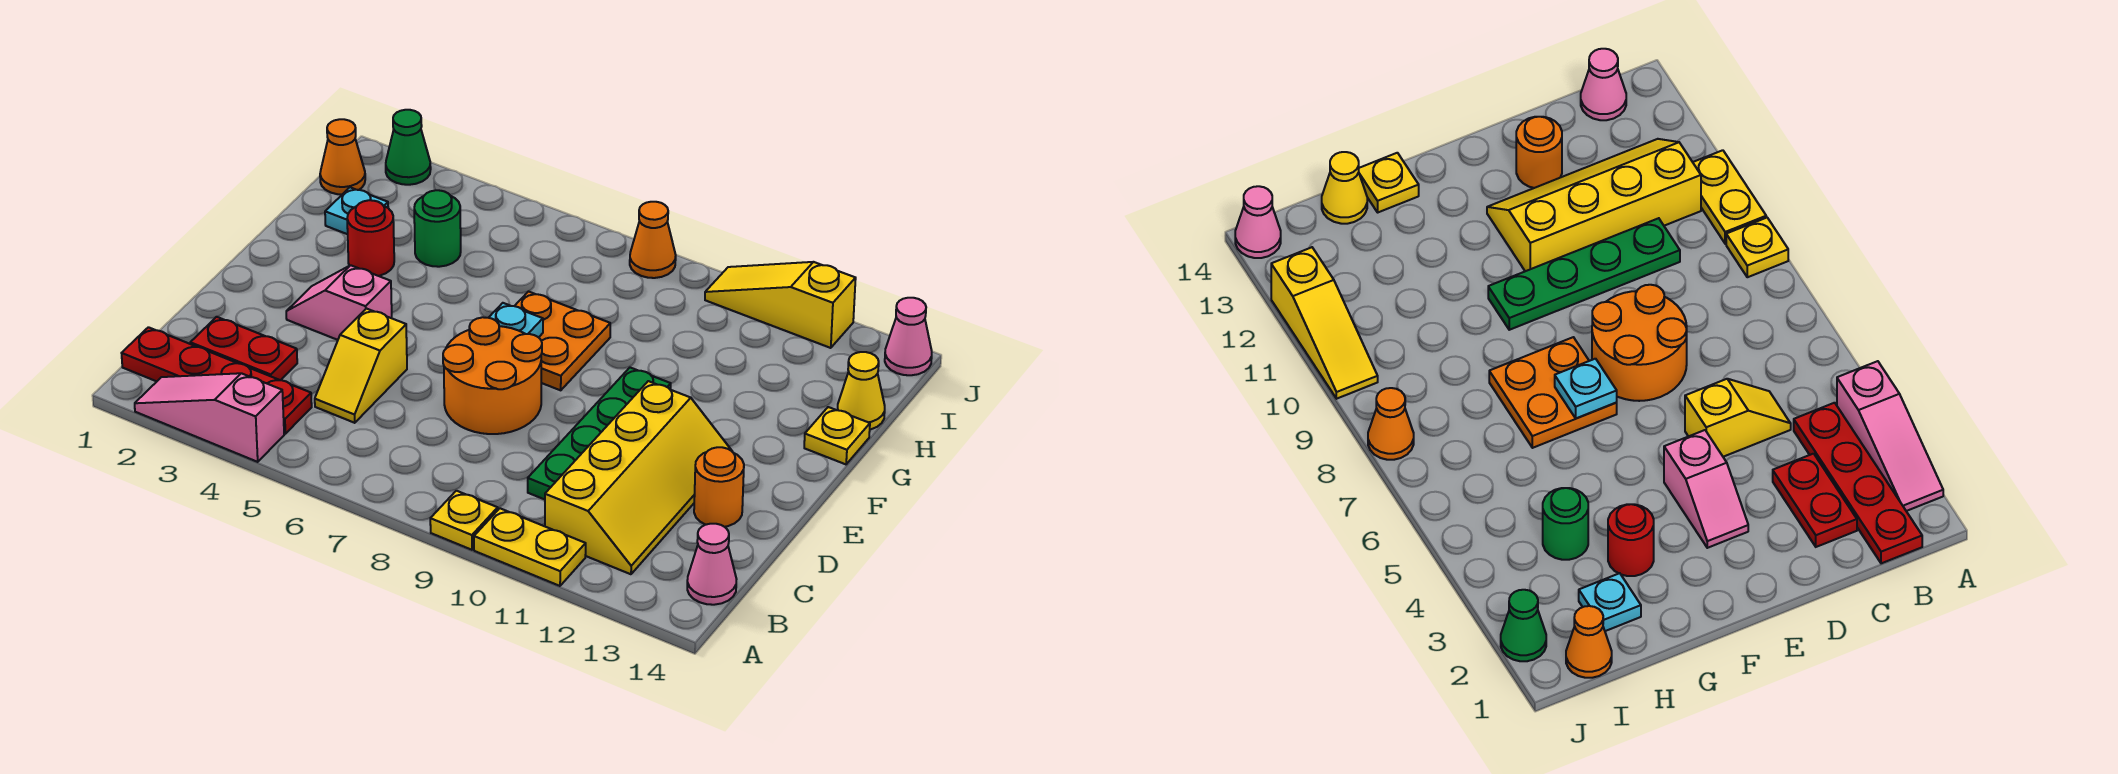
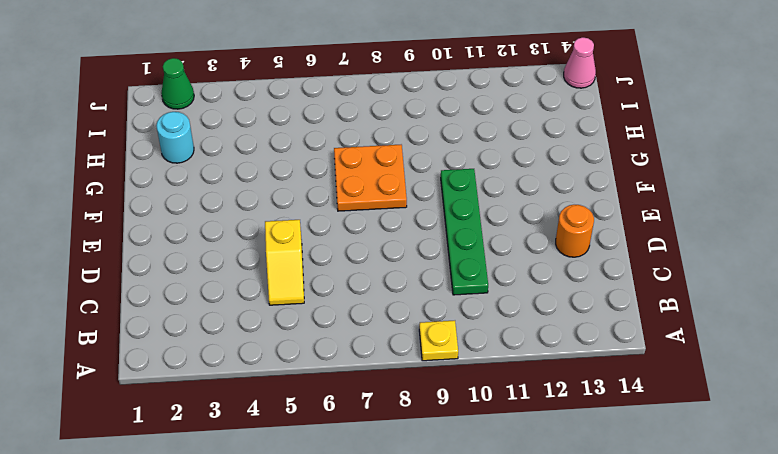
cyan 1x1 round brick [156,112,194,163] -> cyan 1x1 plate [325,187,388,234]
none -> pink 1x3 slope [135,373,284,462]
none -> yellow 1x2 plate [474,508,586,586]
none -> red 1x4 plate [122,327,312,434]

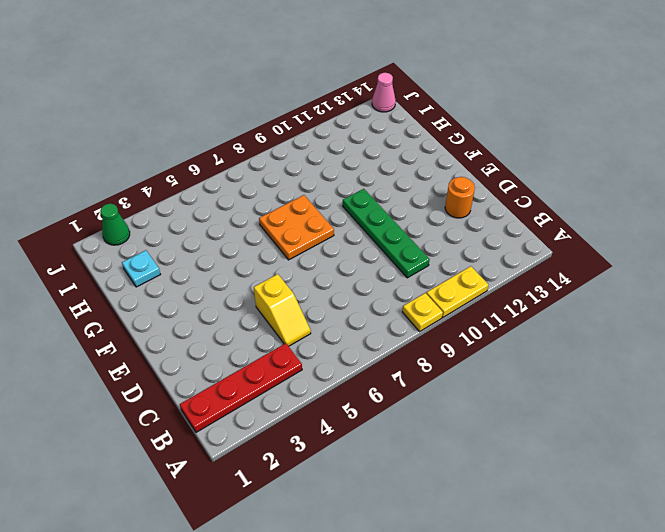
none -> pink 1x3 slope [135,373,284,462]
none -> yellow 2x4 slope [545,381,732,574]
none -> pink 1x1 cone [687,524,736,605]

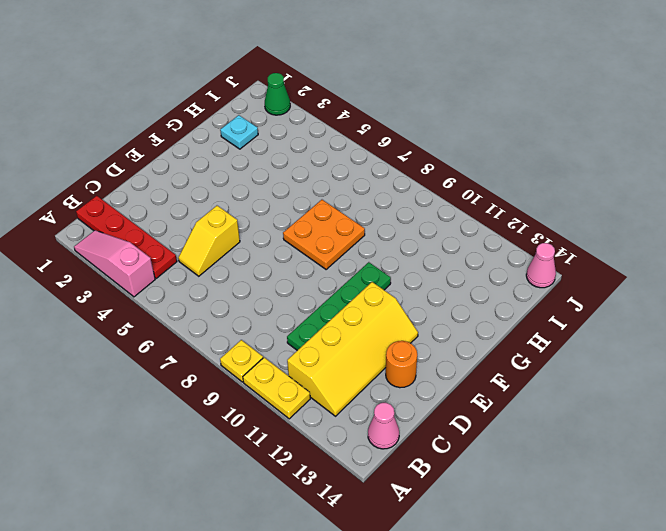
none -> red 1x2 plate [190,317,297,380]
none -> orange 2x2 round brick [443,317,542,434]
none -> pink 1x2 slope [286,265,392,340]

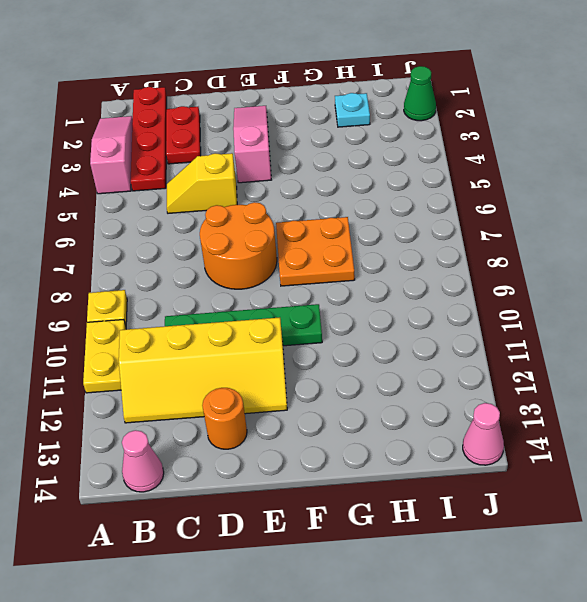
pink 1x3 slope [233,106,271,183] -> pink 1x2 slope [286,265,392,340]
none -> red 1x1 round brick [347,200,394,276]
none -> yellow 1x1 plate [804,407,870,464]
none -> green 1x1 round brick [414,190,461,267]

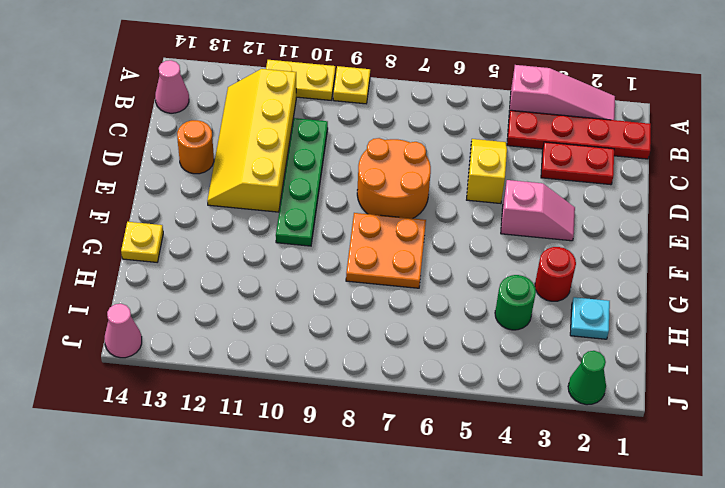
none -> yellow 1x1 cone [838,352,885,430]
none -> orange 1x1 cone [320,119,365,194]
none -> orange 1x1 cone [630,202,676,278]

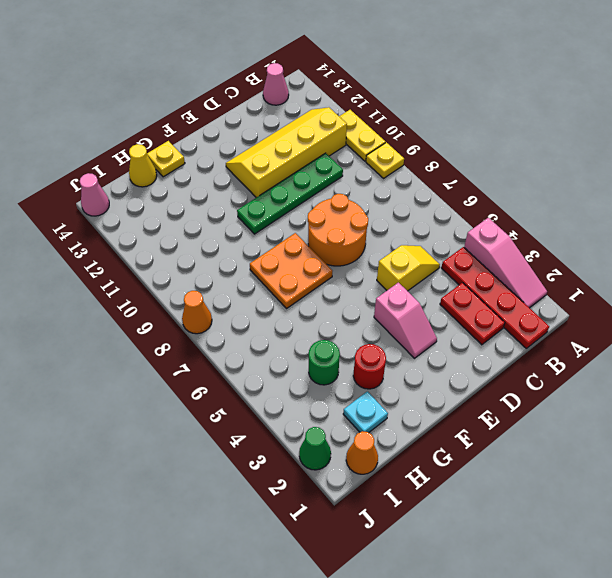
none -> orange 1x1 round brick [694,447,744,527]
none -> yellow 1x3 slope [705,262,856,348]
none -> cyan 1x1 plate [489,303,543,337]

